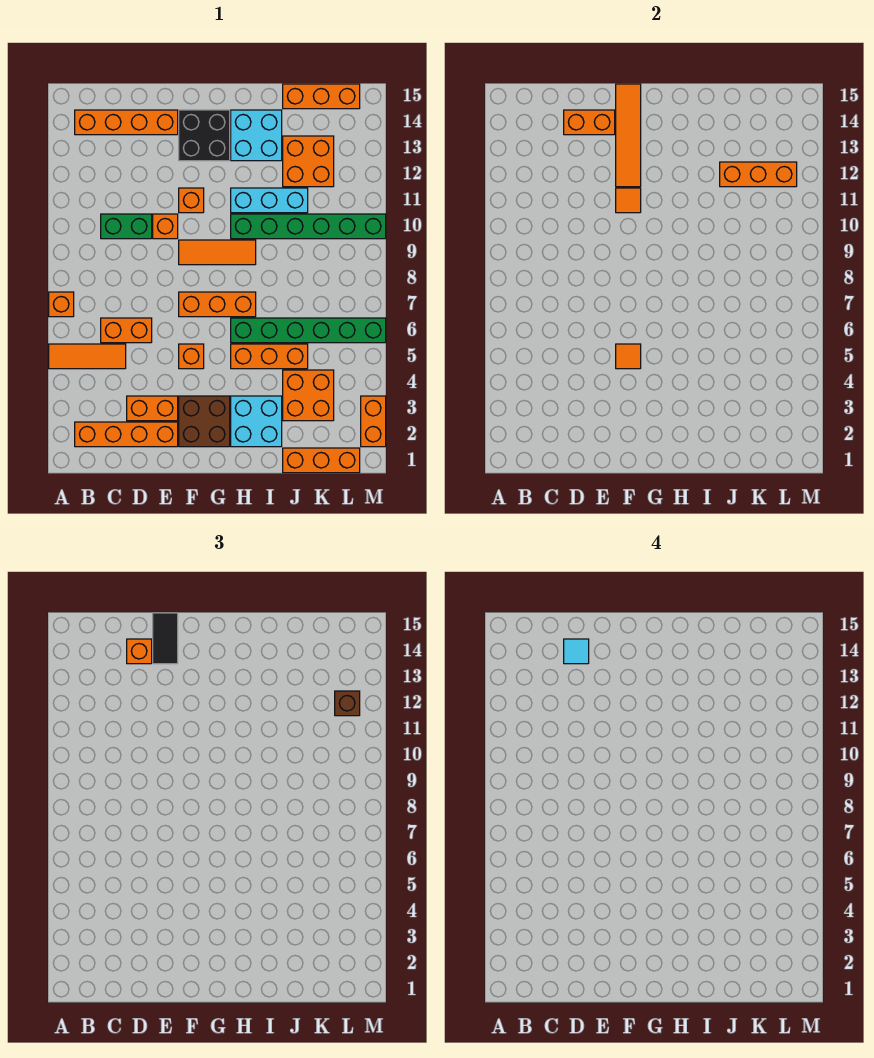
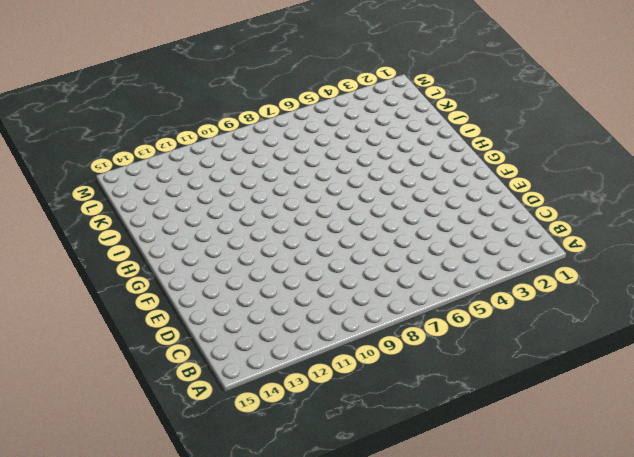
none -> orange 1x3 tile [49,344,126,369]
none -> orange 1x1 brick [49,292,74,317]
none -> orange 1x4 brick [75,422,178,447]
none -> orange 1x4 brick [75,110,178,135]

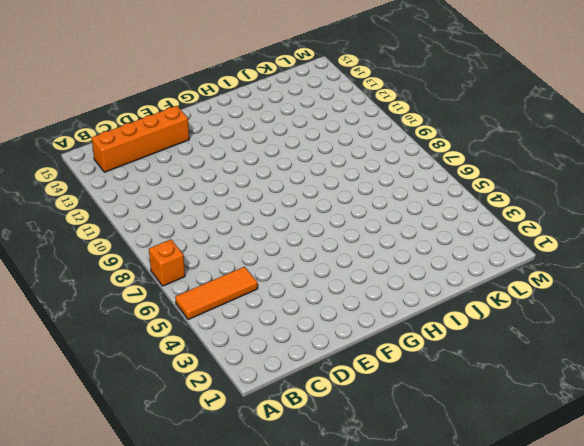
none -> orange 1x4 brick [75,422,178,447]
none -> orange 1x2 brick [101,318,152,343]
none -> green 1x2 brick [101,214,152,239]
none -> orange 1x2 brick [127,396,178,421]

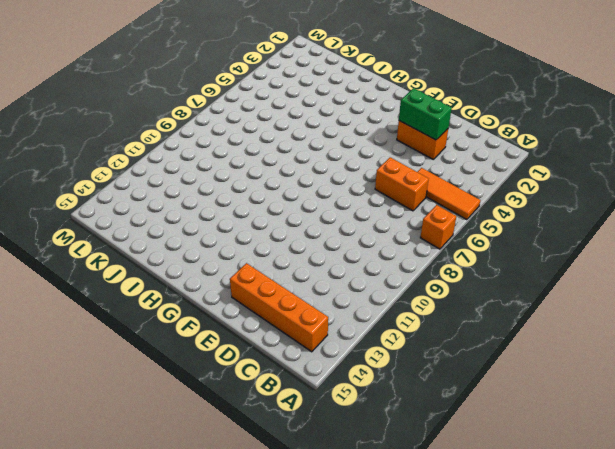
green 1x2 brick [399,88,452,140] -> green 1x2 brick moved to [101,214,152,239]
none -> orange 1x4 brick [75,422,178,447]
none -> orange 1x1 brick [153,214,178,239]
none -> brown 2x2 brick [179,396,230,447]
none -> orange 1x1 brick [179,344,204,369]

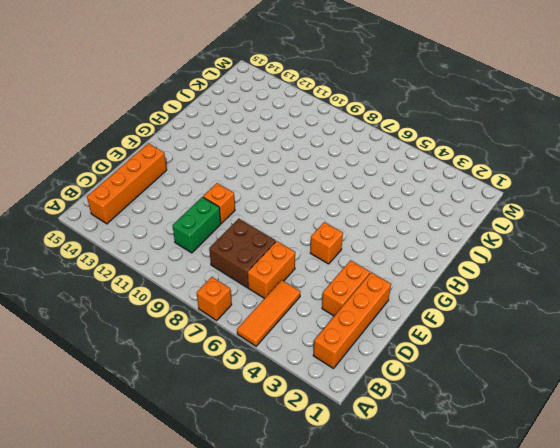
brown 2x2 brick [209,219,276,288] -> brown 2x2 brick moved to [179,396,230,447]
none -> orange 1x3 brick [179,292,256,317]
none -> orange 1x3 tile [179,240,256,265]
none -> orange 1x1 brick [179,188,204,213]
none -> black 2x2 brick [179,110,230,161]

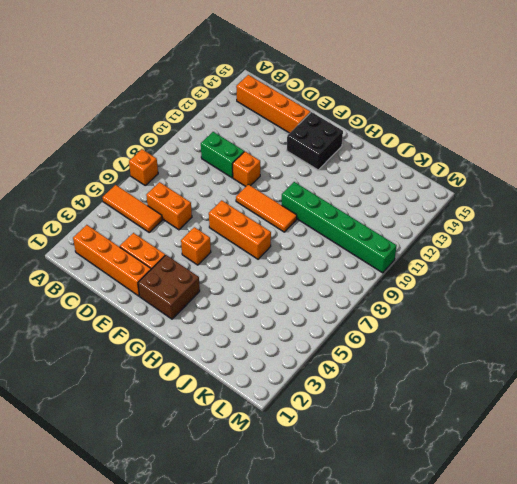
none -> orange 1x1 brick [179,188,204,213]
none -> cyan 2x2 brick [231,396,282,447]
none -> orange 1x3 brick [231,344,308,369]
none -> green 1x6 brick [231,318,386,343]

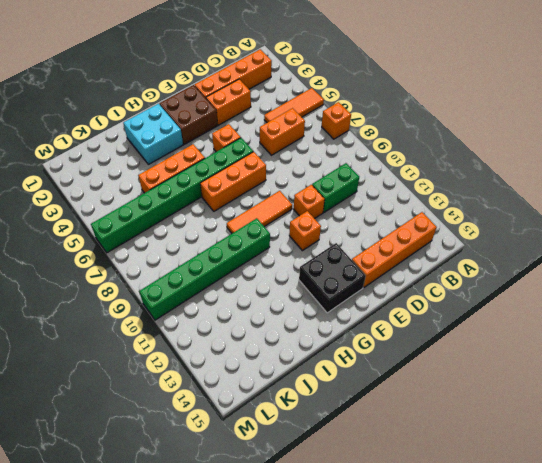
green 1x8 brick [91,138,253,253] -> green 1x6 brick [231,318,386,343]
none -> cyan 1x3 brick [231,188,308,213]
none -> cyan 2x2 brick [231,110,282,161]
none -> orange 1x3 brick [283,448,360,473]
none -> orange 2x2 brick [283,370,334,421]

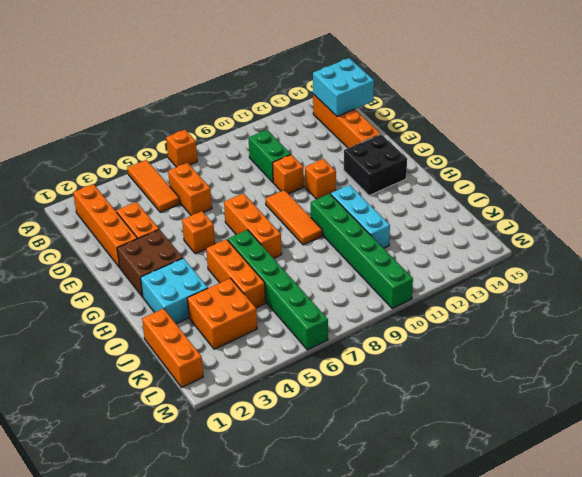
cyan 2x2 brick [313,58,374,116] -> cyan 2x2 brick moved to [231,110,282,161]
none -> orange 2x2 brick [283,136,334,187]
none -> orange 1x3 brick [283,84,360,109]
none -> orange 1x2 brick [361,396,386,447]
none -> orange 1x2 brick [564,110,615,135]

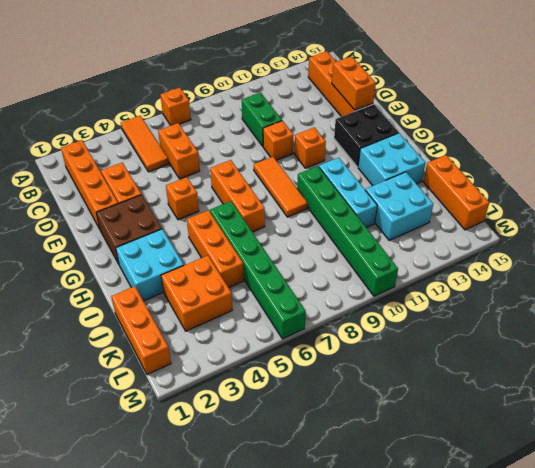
cyan 2x2 brick [366,172,433,240] -> orange 2x2 brick [283,136,334,187]
none -> orange 1x2 brick [361,396,386,447]
none -> orange 1x1 tile [616,344,641,369]
none -> orange 1x1 tile [616,188,641,213]
none -> orange 1x4 tile [616,84,641,187]

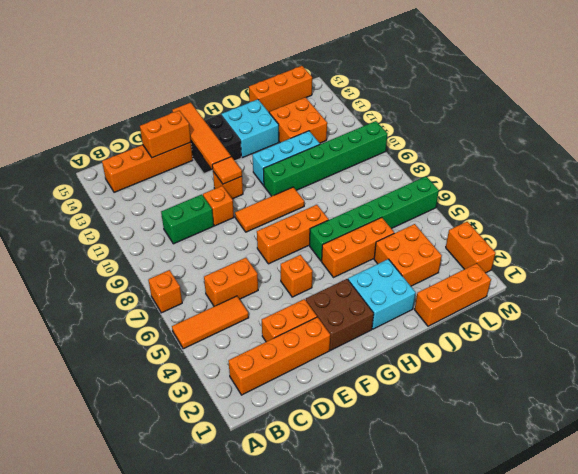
none -> orange 1x1 tile [616,344,641,369]
none -> orange 1x3 brick [720,162,797,187]
none -> orange 1x1 brick [127,639,152,664]
none -> black 1x2 tile [153,613,178,664]

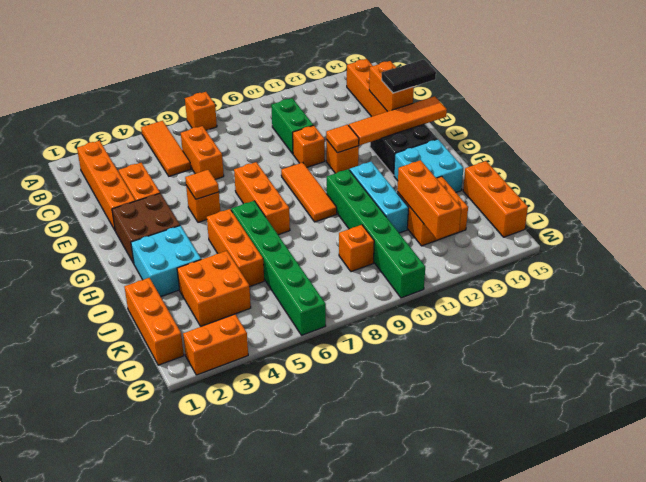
orange 1x1 brick [339,225,374,272] -> orange 1x1 brick moved to [127,639,152,664]
none -> brown 1x1 brick [335,691,360,716]
none -> cyan 1x1 tile [564,639,589,664]

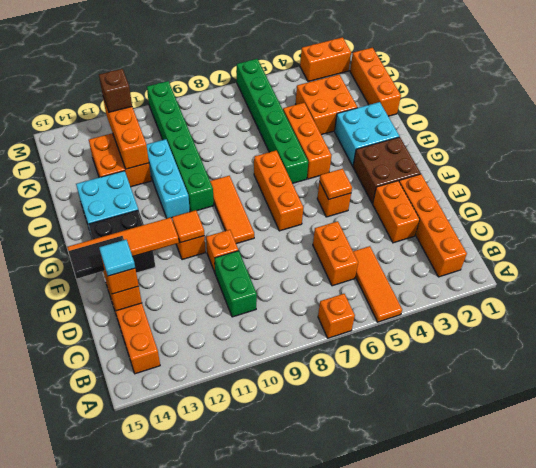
none -> orange 1x3 brick [283,84,360,109]

